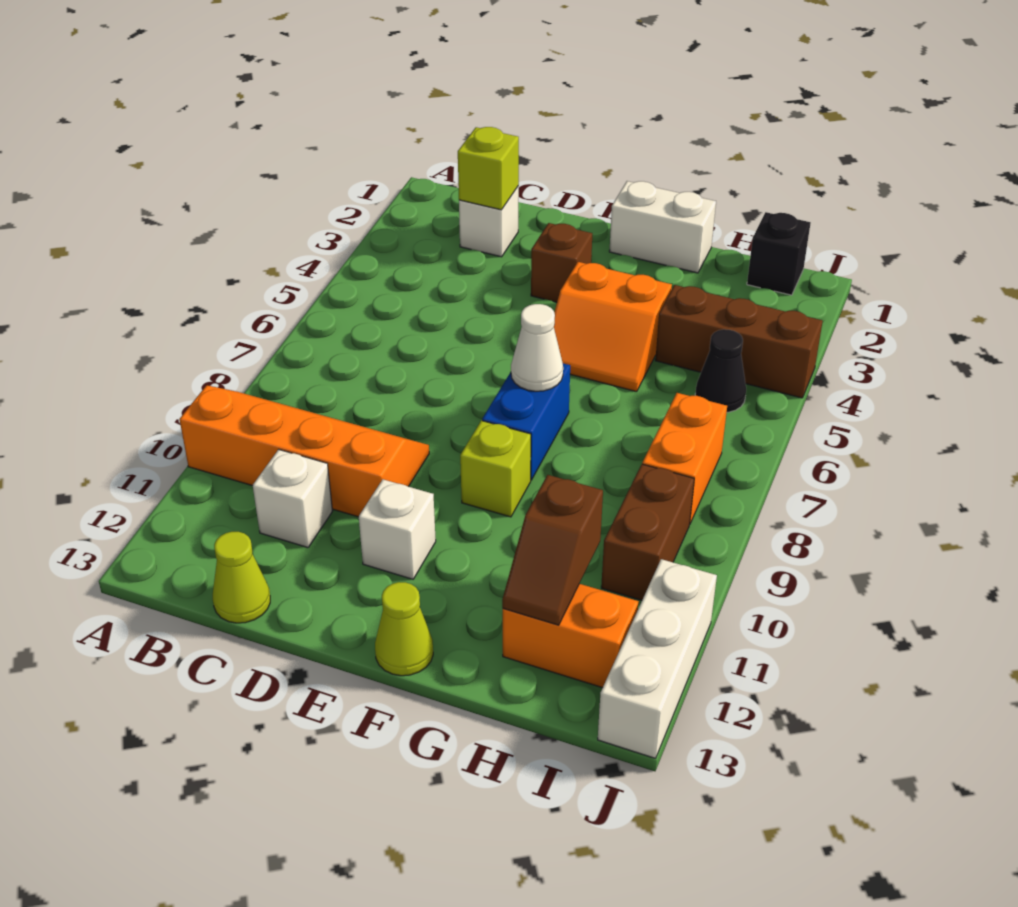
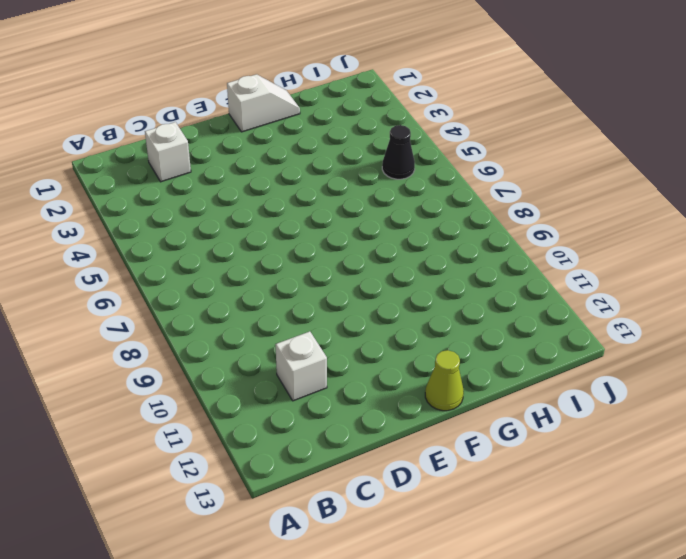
white 1x2 slope [227,74,300,132] -> white 1x2 brick [609,181,716,273]
none -> orange 2x4 slope [180,385,429,517]
none -> lime 1x1 cone [213,532,270,623]
none -> brown 1x1 brick [531,223,592,302]

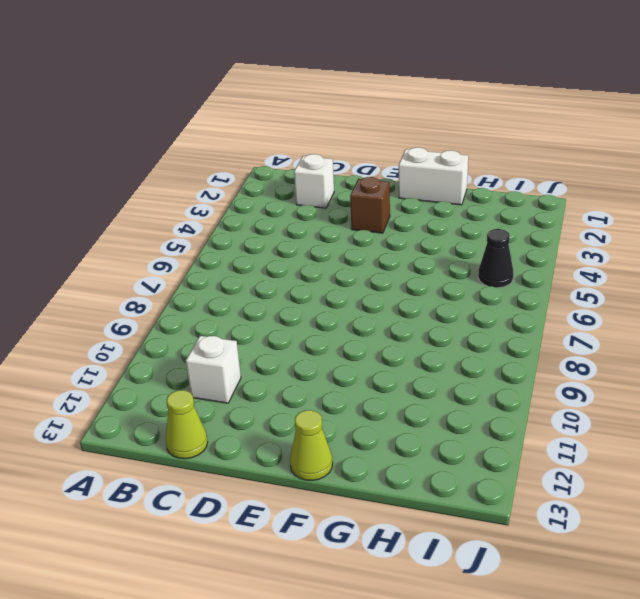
none -> orange 2x4 slope [180,385,429,517]
none -> white 1x1 brick [359,479,436,579]
none -> orange 2x2 slope [554,262,672,392]

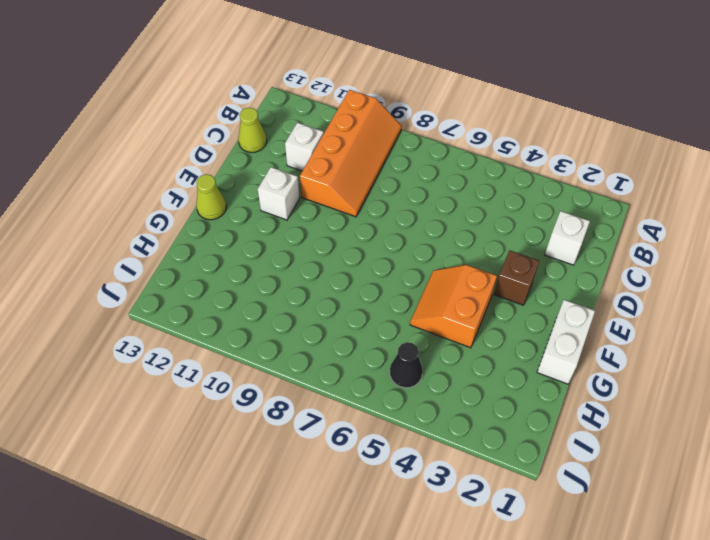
none -> blue 1x2 brick [482,363,570,480]
none -> lime 1x1 brick [460,421,531,517]
none -> brown 1x3 brick [655,285,823,398]

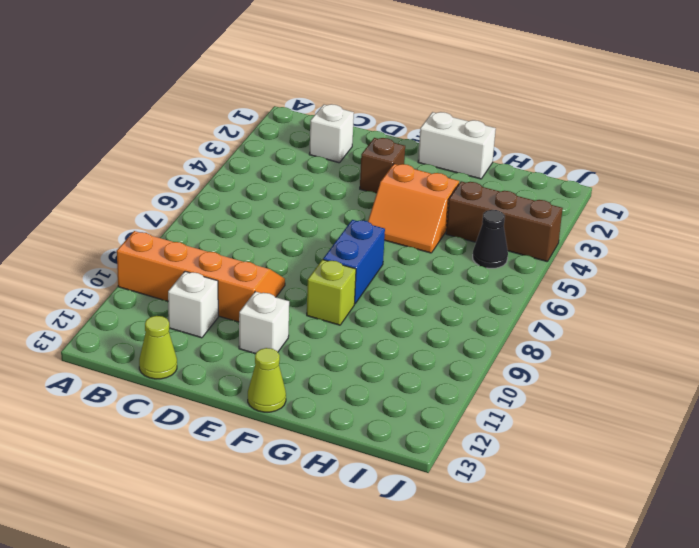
none -> orange 1x2 brick [503,584,639,688]
none -> black 1x1 brick [747,212,811,295]
none -> orange 1x2 brick [642,393,727,524]

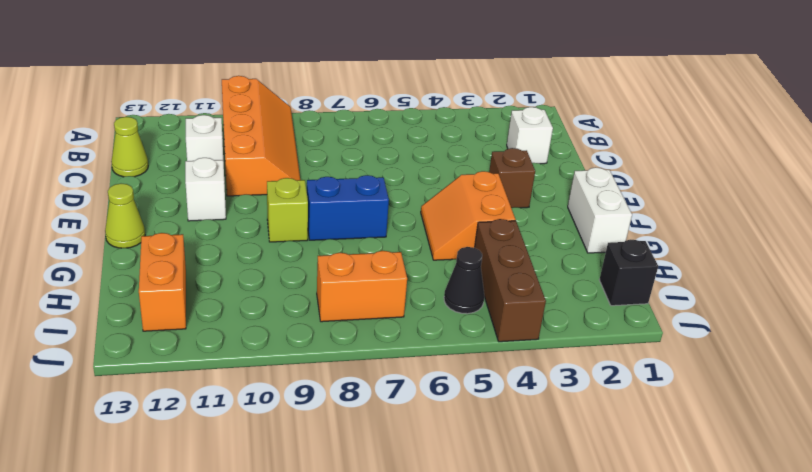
none -> brown 1x2 brick [601,464,694,600]
none -> white 1x3 brick [598,559,717,758]
none -> lime 1x1 brick [458,127,519,210]

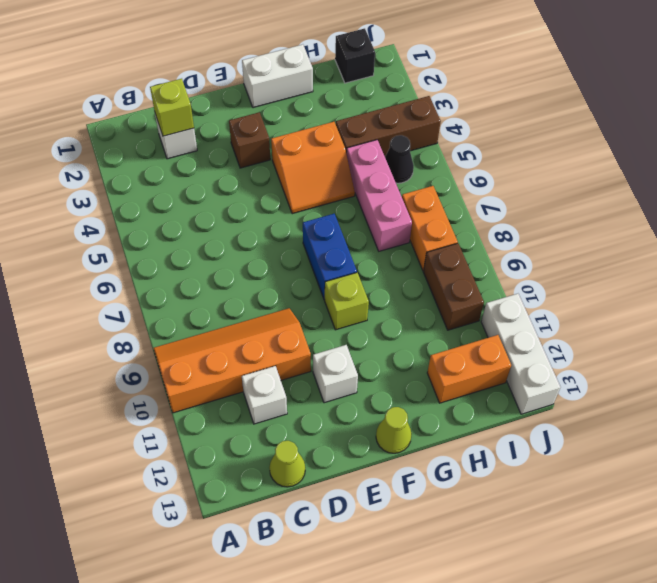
pink 1x3 brick [347,140,412,251] -> none
none -> white 1x1 cone [511,304,563,391]
none -> brown 1x2 slope [502,475,603,625]

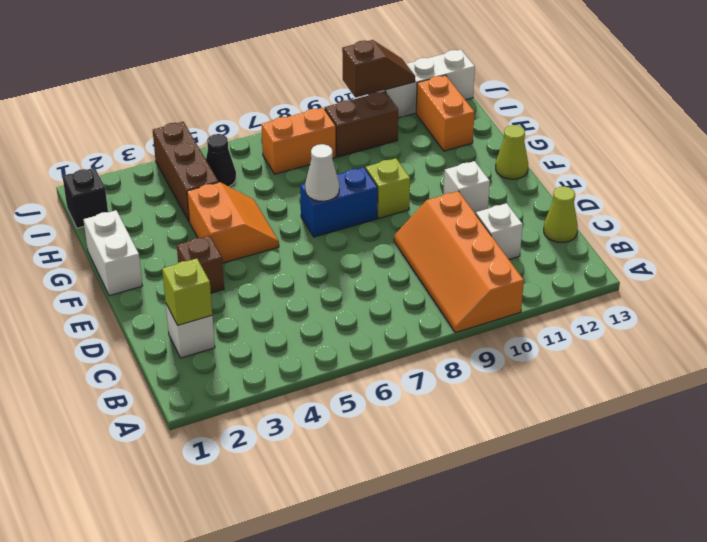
brown 1x2 slope [342,40,415,97] -> brown 1x2 slope moved to [502,475,603,625]

